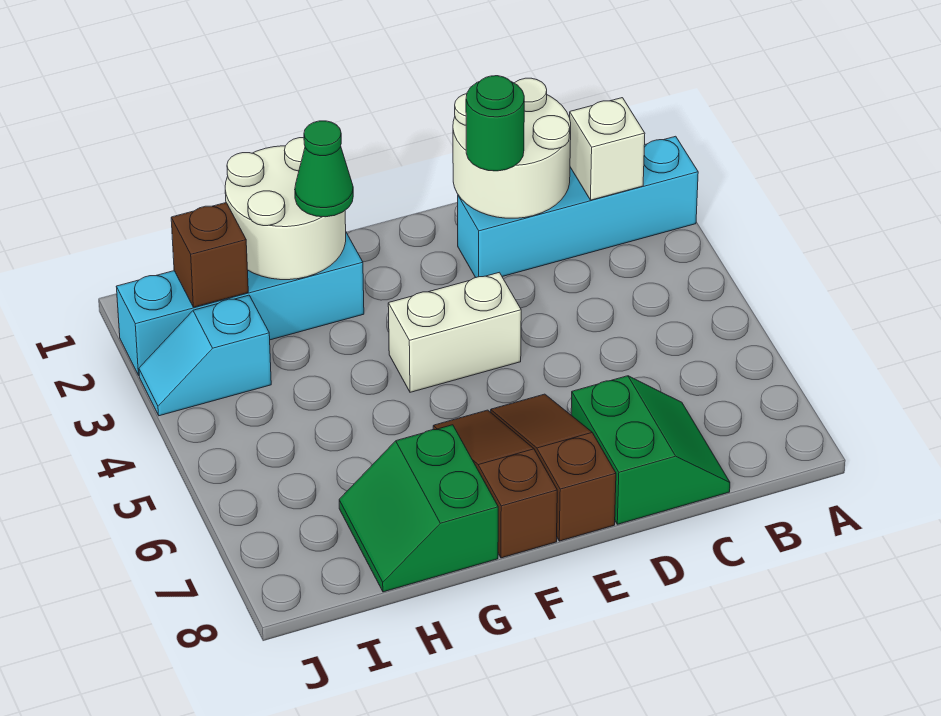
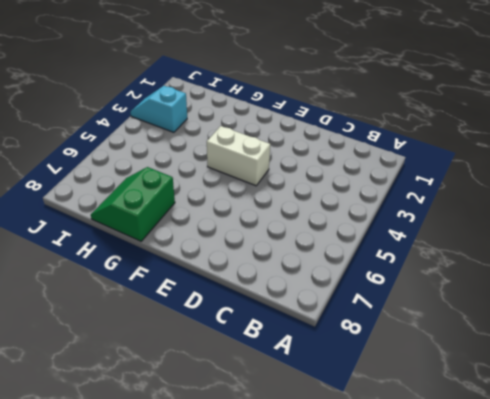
none -> cyan 1x4 brick [458,136,698,277]
none -> green 2x2 slope [571,376,730,524]
none -> brown 1x3 slope [491,394,616,541]

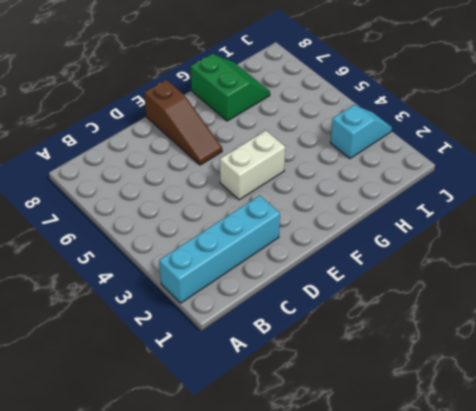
none -> green 2x2 slope [571,376,730,524]
none -> brown 1x3 slope [433,410,557,558]
none -> cyan 1x4 brick [116,233,364,375]

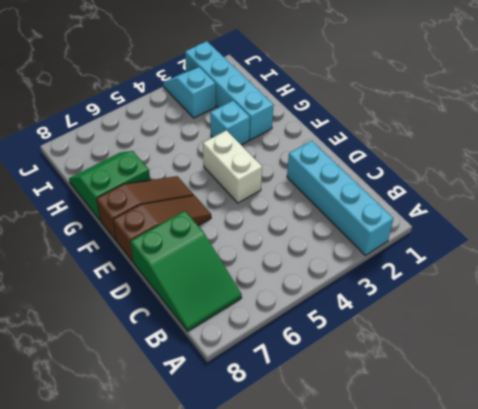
green 2x3 slope [131,211,242,331] -> green 2x2 slope [571,376,730,524]
cyan 1x1 brick [210,101,250,145] -> none
none -> white 1x1 brick [570,98,645,200]
none -> white 2x2 round brick [453,78,571,218]
none -> white 2x2 round brick [225,138,346,280]

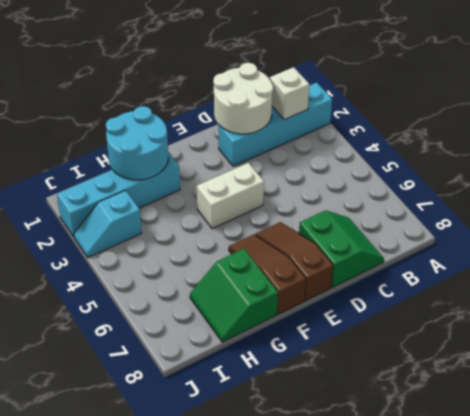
cyan 2x2 round brick [106,106,168,180] -> white 2x2 round brick [225,138,346,280]
none -> brown 1x1 brick [171,203,248,307]
none -> green 1x1 round brick [466,76,524,171]
none -> green 1x1 cone [295,121,353,217]

